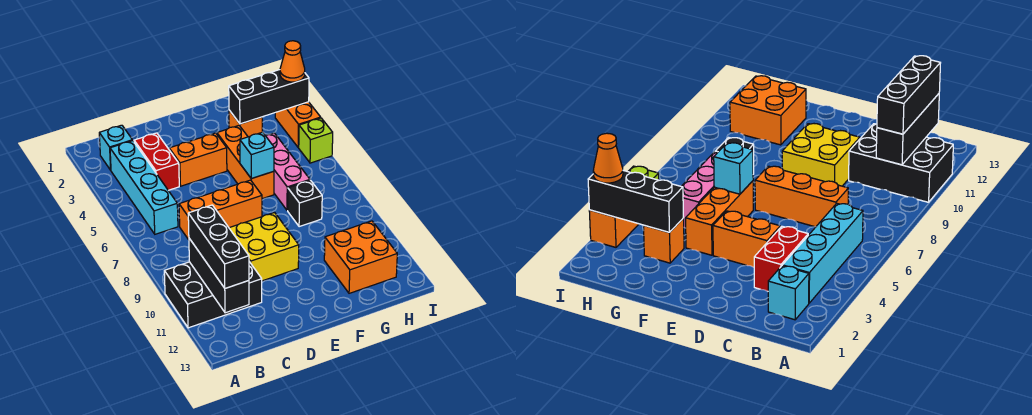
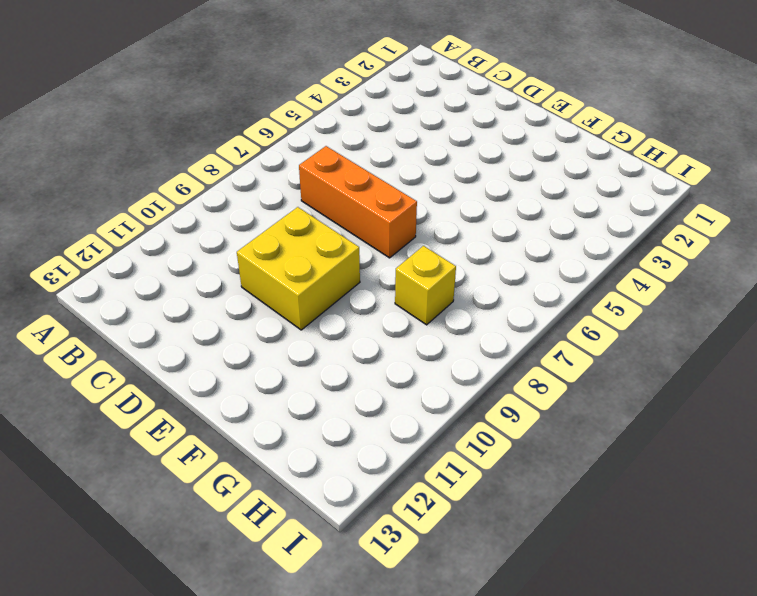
yellow 1x1 brick [395,246,456,325] -> black 1x1 brick [288,180,322,227]
none -> black 2x3 brick [164,262,262,328]
none -> cyan 1x1 brick [99,125,132,170]
none -> cyan 1x4 brick [110,141,178,234]

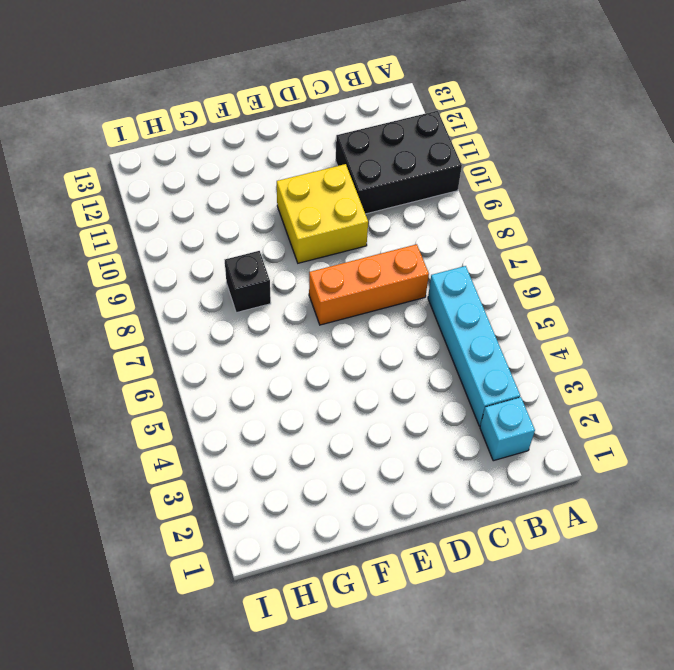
none -> red 1x2 brick [134,133,179,190]
none -> orange 1x2 brick [169,133,227,186]
none -> orange 1x3 brick [217,126,274,199]

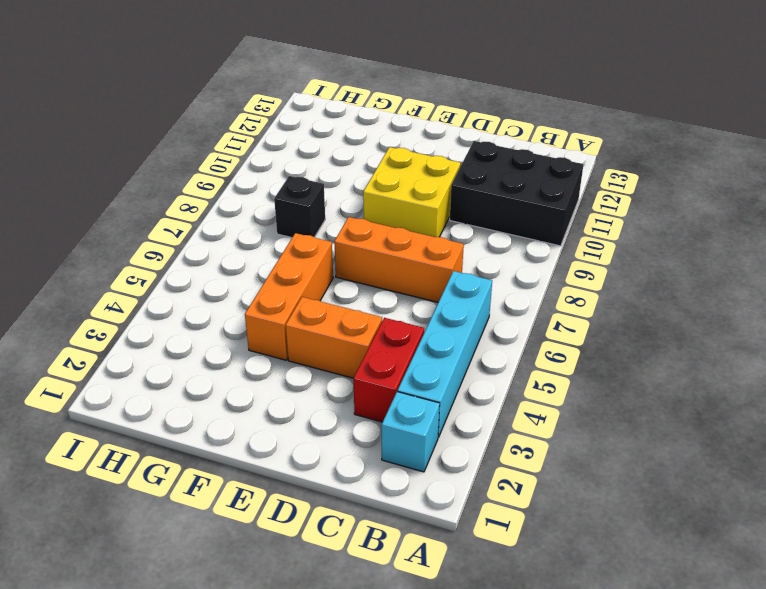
none -> orange 1x1 brick [229,110,262,137]
none -> pink 1x3 brick [265,133,310,210]
none -> orange 2x2 brick [324,221,397,293]

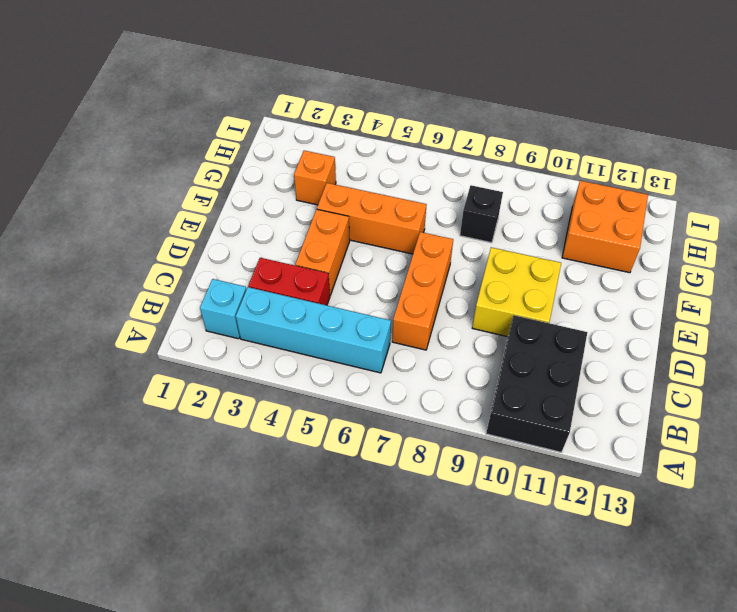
none -> pink 1x3 brick [265,133,310,210]
none -> orange 1x2 brick [275,102,321,147]
none -> lime 1x1 brick [298,118,333,163]

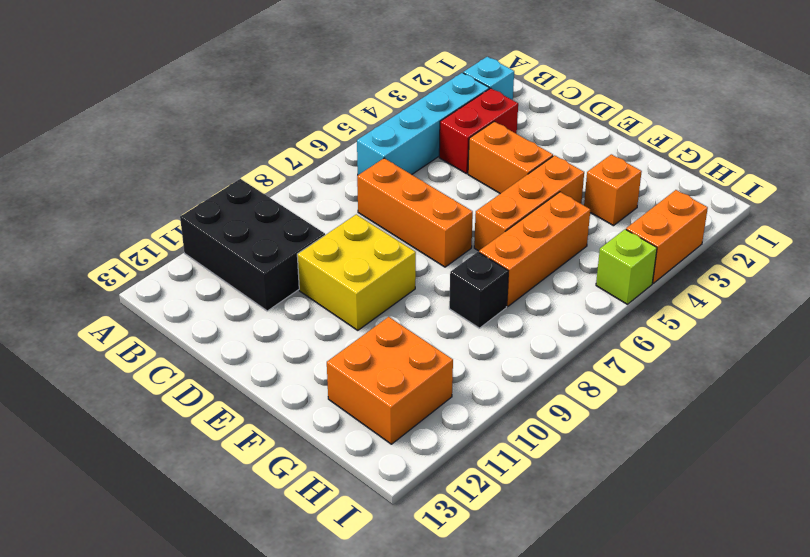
orange 1x3 brick [479,192,590,306] -> pink 1x3 brick [265,133,310,210]
none -> black 1x3 brick [189,238,249,313]
none -> cyan 1x1 brick [240,132,274,179]
none -> black 1x3 brick [229,70,309,124]

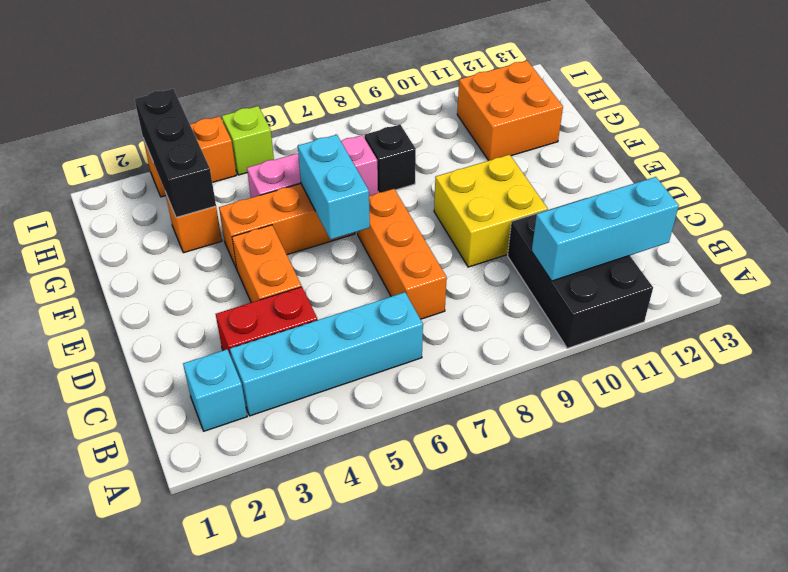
cyan 1x3 brick [532,177,679,281] -> black 1x3 brick [189,238,249,313]
cyan 1x2 brick [298,135,370,240] -> cyan 1x1 brick [240,132,274,179]
none -> black 1x3 brick [188,205,249,288]
none -> orange 1x1 cone [280,41,305,82]

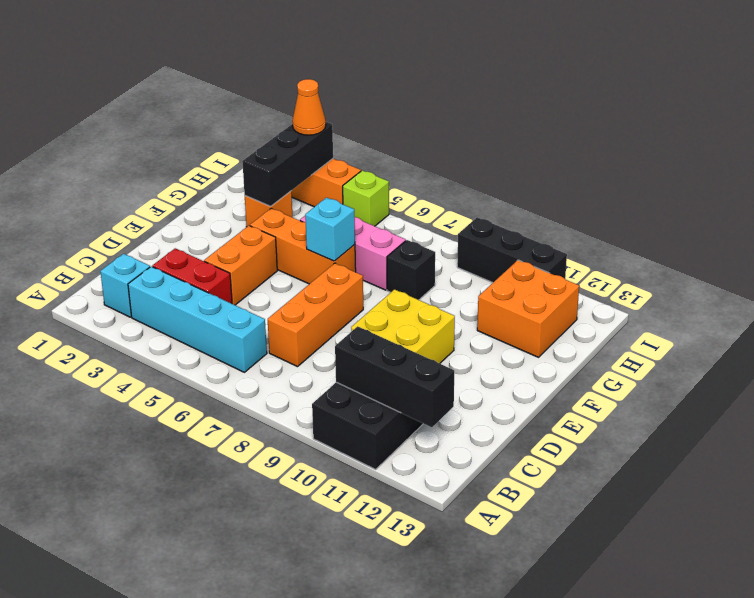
black 1x3 brick [457,217,567,283] -> black 1x3 brick moved to [188,205,249,288]

